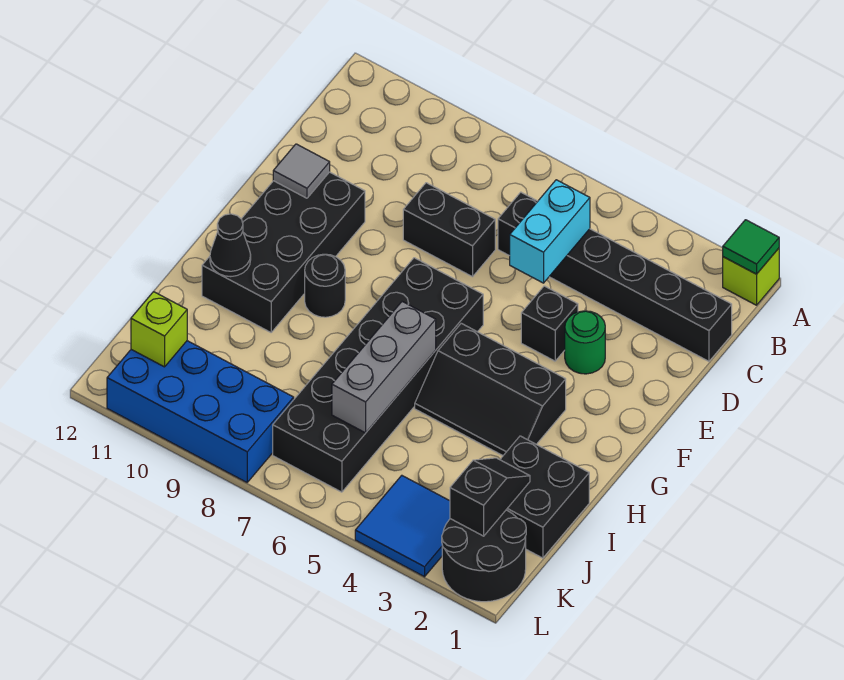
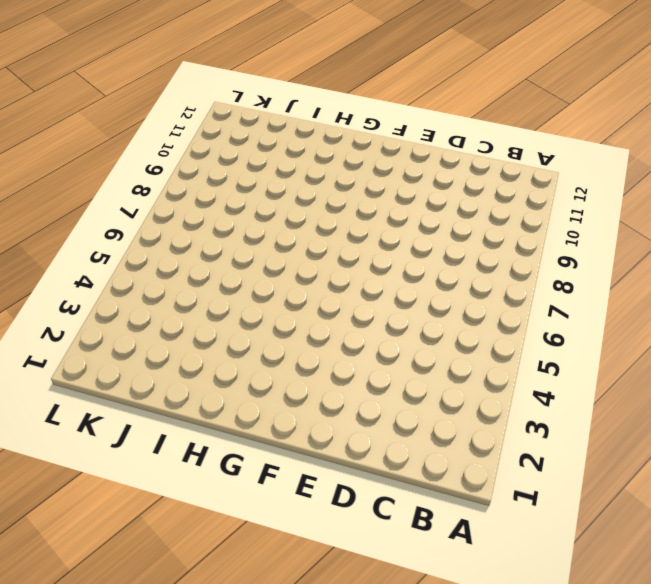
none -> lime 1x1 brick [723,248,779,305]
none -> black 1x6 brick [498,192,732,361]
none -> black 1x2 brick [403,183,495,277]

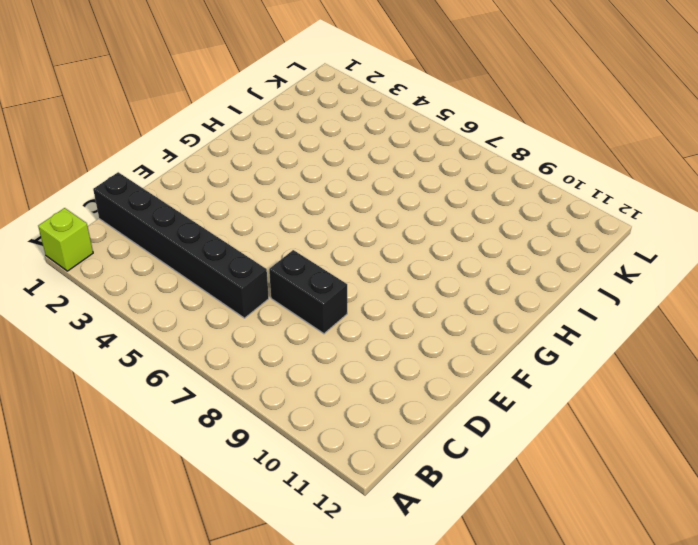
none -> green 1x1 round brick [565,311,605,374]
none -> black 1x1 brick [521,286,578,361]
none -> black 2x4 brick [202,172,365,332]

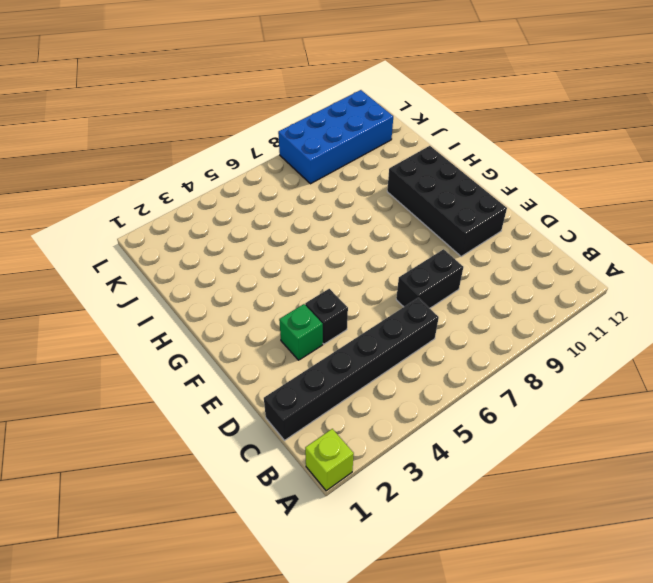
green 1x1 brick [279,304,323,360] -> green 1x1 round brick [565,311,605,374]
none -> black 2x6 brick [273,258,483,492]
none -> black 2x3 slope [415,323,566,455]
none -> black 1x1 round brick [305,254,345,317]

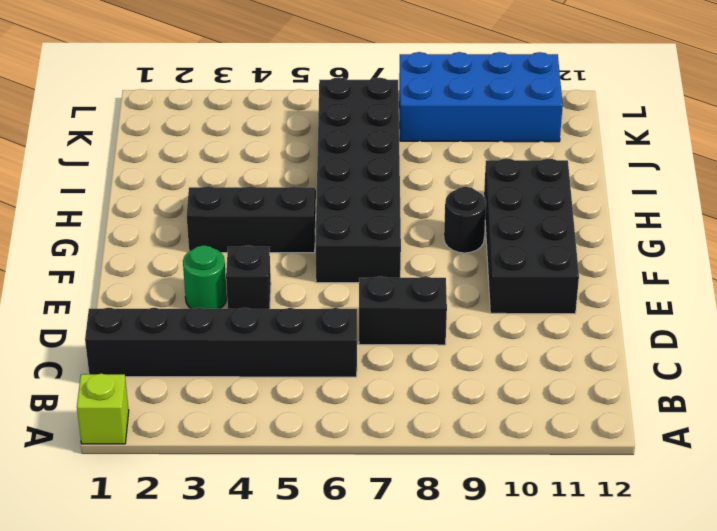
none -> black 2x2 brick [500,436,589,558]
none -> black 2x2 round brick [442,510,526,602]
none -> blue 2x2 tile [355,475,450,577]

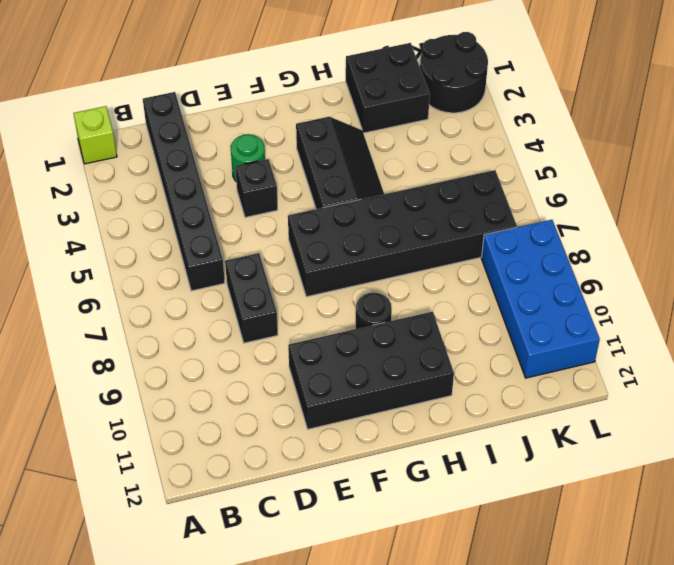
none -> blue 2x2 tile [355,475,450,577]
none -> green 1x1 tile [723,220,779,274]
none -> cyan 1x2 brick [510,180,590,283]

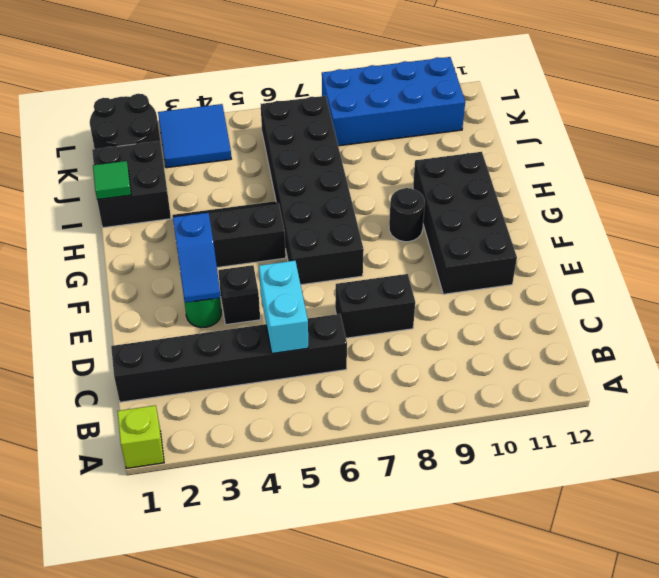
blue 1x2 slope [173,213,221,303] -> none
green 1x1 tile [93,161,131,200] -> green 1x1 tile moved to [723,220,779,274]
none -> grey 1x1 tile [273,144,330,198]
none -> grey 1x3 brick [332,302,436,433]
none -> black 1x1 cone [210,214,251,277]

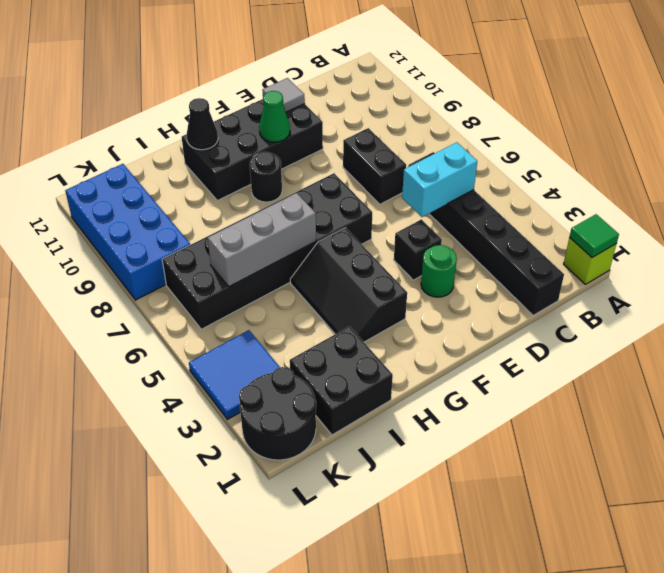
green 1x1 cone [259,91,290,142] -> none
none -> black 1x2 slope [450,458,530,536]
none -> lime 1x1 brick [131,292,187,367]

